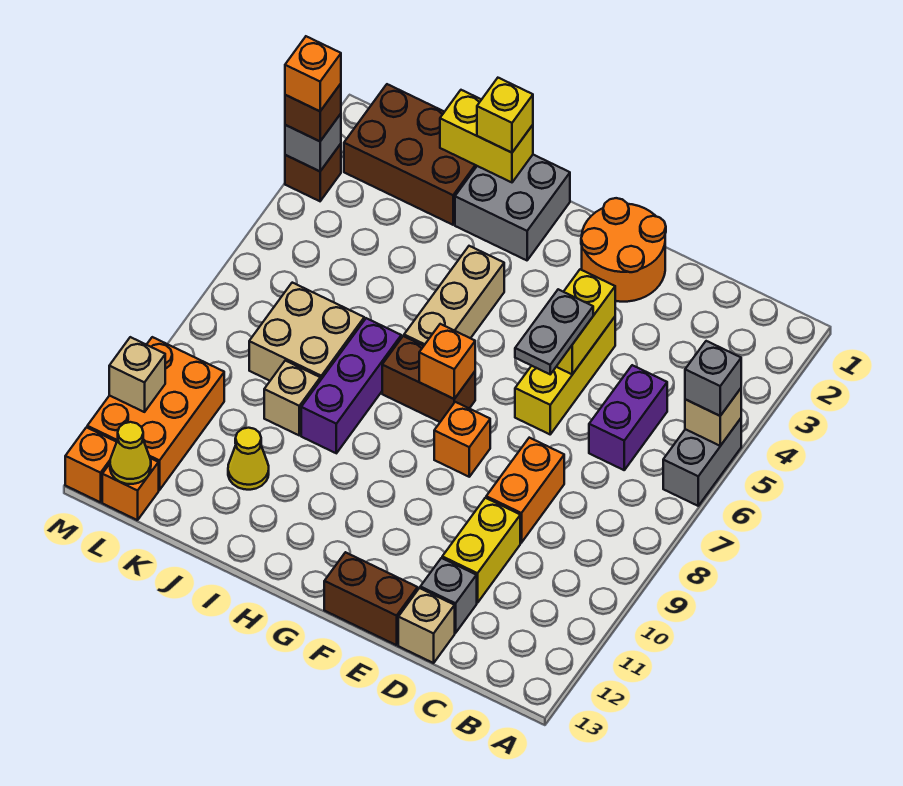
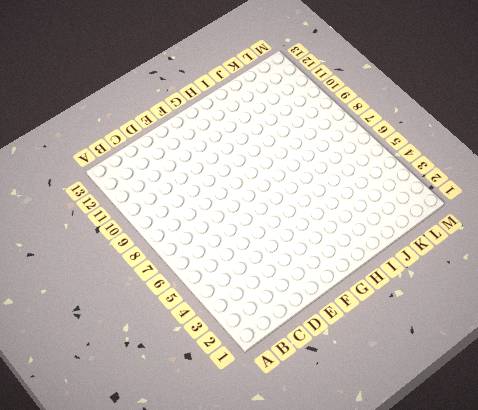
none -> grey 1x2 brick [663,419,741,506]
none -> purple 1x2 brick [589,365,667,470]
none -> orange 1x2 brick [486,438,564,543]
none -> yellow 1x2 brick [442,498,520,603]

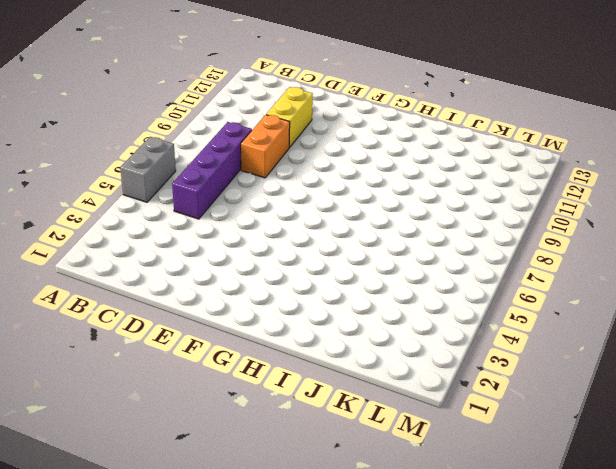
purple 1x4 brick [172,122,252,219] -> purple 1x2 brick [589,365,667,470]
none -> grey 1x1 brick [420,558,477,633]
none -> tan 1x1 brick [398,588,455,663]
none -> orange 2x2 round brick [581,198,666,302]
none -> yellow 1x3 brick [515,317,615,434]

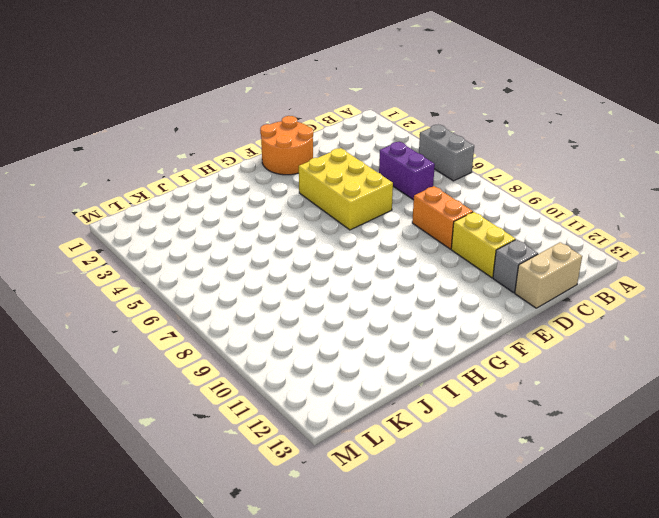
tan 1x2 brick [515,242,582,308] -> tan 1x1 brick [398,588,455,663]
yellow 2x3 brick [298,148,393,230] -> yellow 1x3 brick [515,317,615,434]
none -> brown 1x2 brick [324,552,418,645]
none -> orange 1x1 brick [434,402,490,477]
none -> brown 1x2 brick [382,336,475,422]
none -> grey 2x2 brick [455,155,570,260]

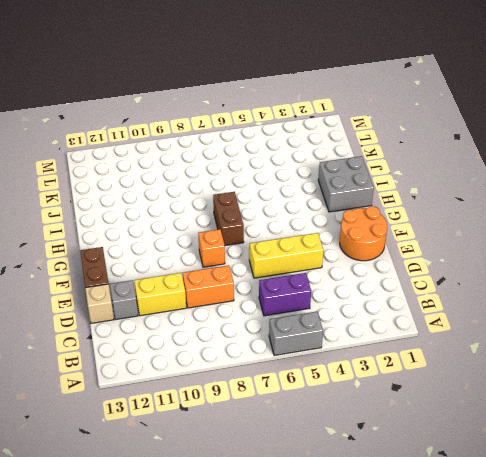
none -> tan 1x3 brick [404,246,504,346]
none -> purple 1x3 brick [301,318,401,453]
none -> brown 2x3 brick [344,84,477,225]
none -> tan 2x2 brick [249,283,364,381]

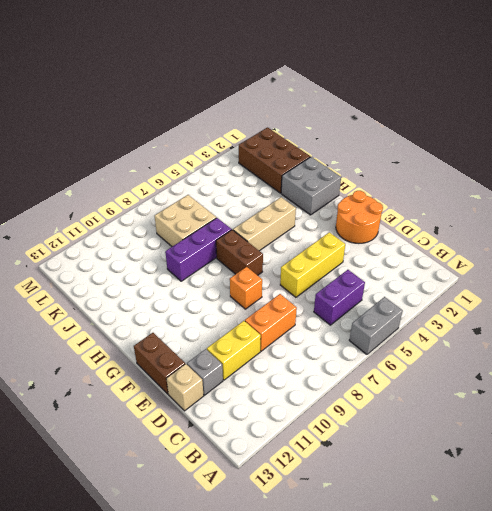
none -> tan 1x1 brick [264,361,320,435]
none -> yellow 1x1 cone [228,428,269,490]
none -> orange 2x3 brick [87,337,224,490]
none -> orange 1x1 brick [102,458,159,520]

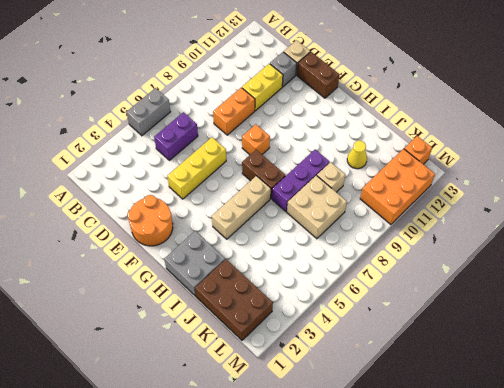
none -> brown 1x1 brick [285,144,341,201]
none -> orange 1x1 brick [65,427,117,502]
none -> tan 1x1 brick [685,389,741,446]
none -> yellow 1x2 brick [556,269,615,374]

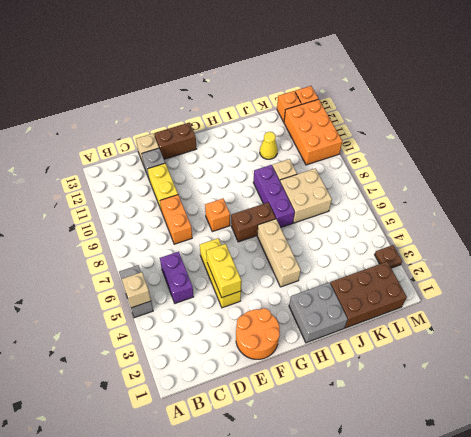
brown 1x1 plate [375,245,402,268] -> brown 1x1 brick [285,144,341,201]
none -> orange 1x1 brick [419,324,475,399]
none -> yellow 1x2 brick [440,90,533,182]
none -> yellow 1x1 cone [110,422,151,484]
none -> grey 1x1 brick [285,114,341,171]

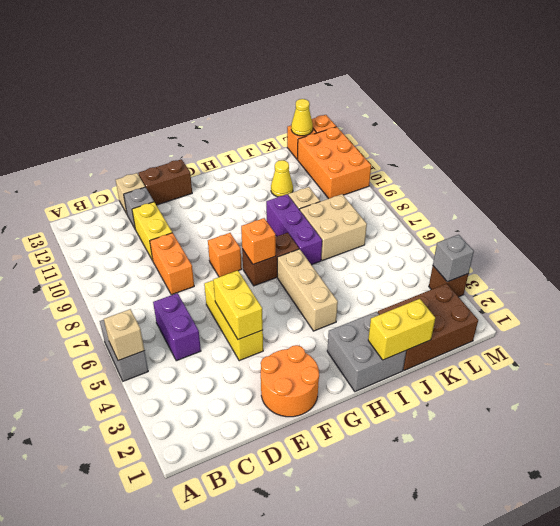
none -> tan 1x1 brick [109,337,165,412]
none -> grey 1x1 brick [685,341,741,416]
none -> grey 1x2 plate [515,289,593,374]
none -> yellow 1x1 brick [477,78,533,153]

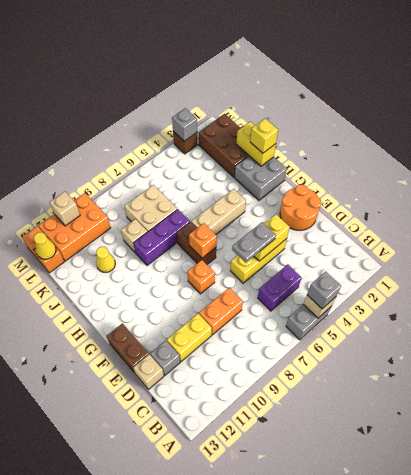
none -> brown 1x1 brick [285,84,341,141]
none -> orange 1x1 brick [285,36,341,111]

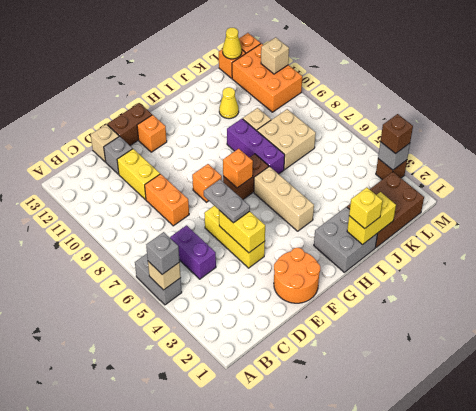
orange 1x1 brick [137,115,167,152] -> orange 1x1 brick moved to [285,36,341,111]

